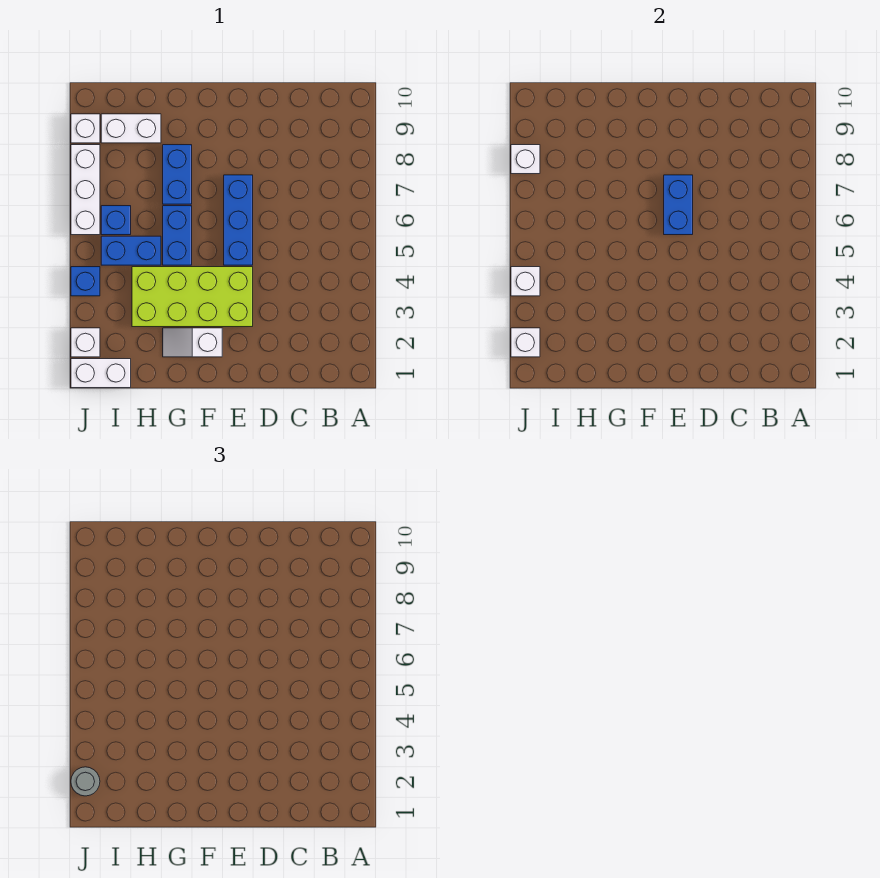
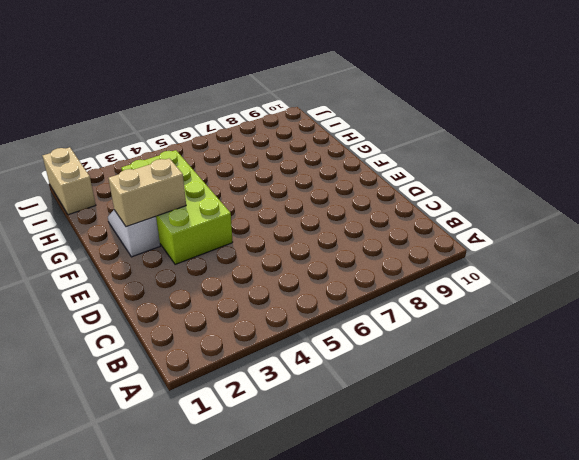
tan 1x2 brick [108,158,186,227] -> none
tan 1x2 brick [43,147,96,215] -> white 1x2 brick [71,359,131,388]
none -> blue 1x3 brick [224,175,253,265]
none -> blue 1x2 brick [163,206,192,265]
none -> blue 1x2 brick [163,145,192,204]

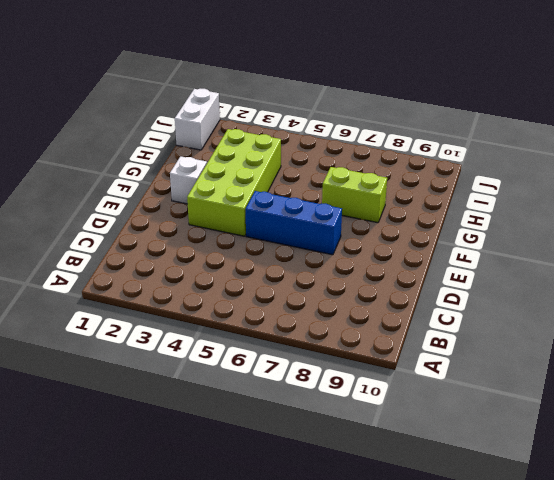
lime 1x2 brick [322,167,387,223] -> blue 1x2 brick [163,145,192,204]
none -> blue 1x2 brick [163,206,192,265]
none -> blue 1x2 brick [101,236,161,265]
none -> white 1x2 brick [101,114,161,143]

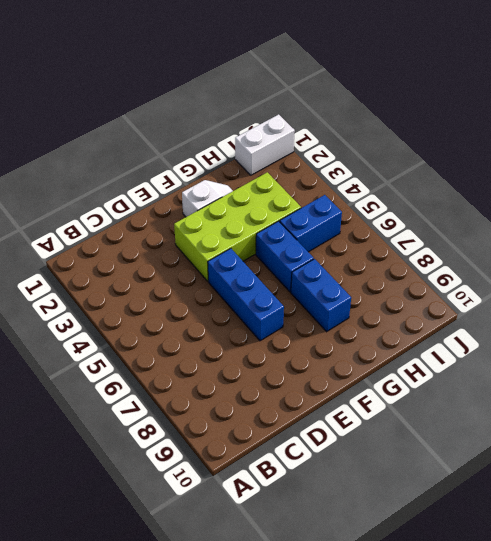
none -> white 1x2 brick [101,114,161,143]
none -> blue 1x1 brick [101,206,131,235]
none -> white 1x1 brick [71,328,100,357]

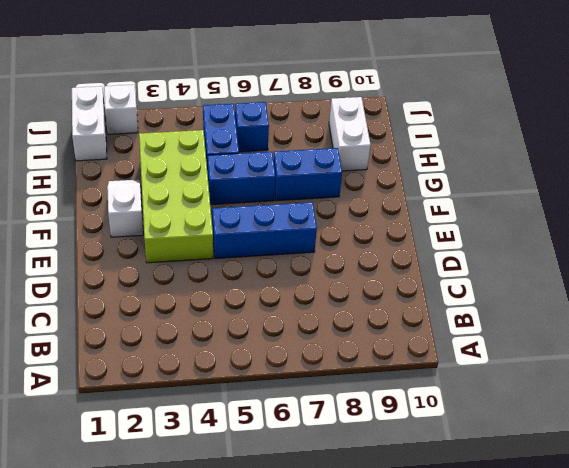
none -> blue 1x1 brick [71,267,100,296]
none -> white 1x3 brick [71,145,100,235]
none -> white 1x1 brick [71,114,100,143]

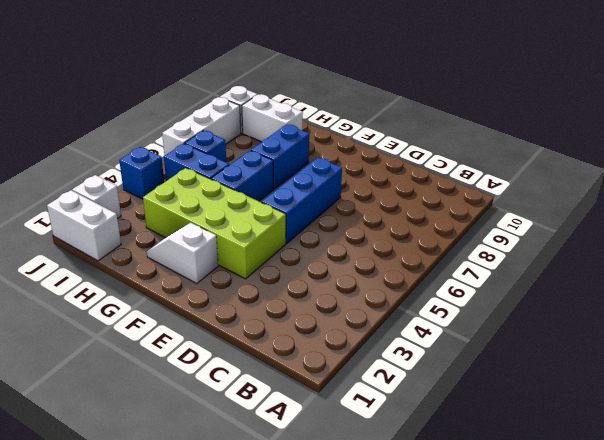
none -> blue 1x2 brick [664,175,693,235]
none -> white 1x1 brick [511,328,540,357]
none -> white 1x1 brick [511,267,540,296]

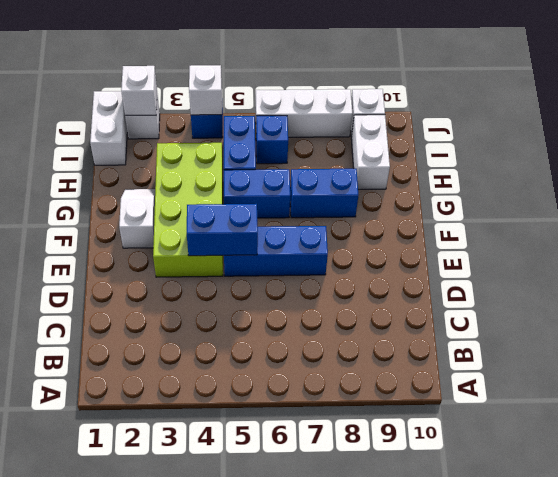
blue 1x2 brick [187,204,258,256] -> blue 1x2 brick moved to [664,175,693,235]
none -> white 1x1 brick [511,145,540,174]
none -> grey 1x1 round brick [71,767,100,796]

